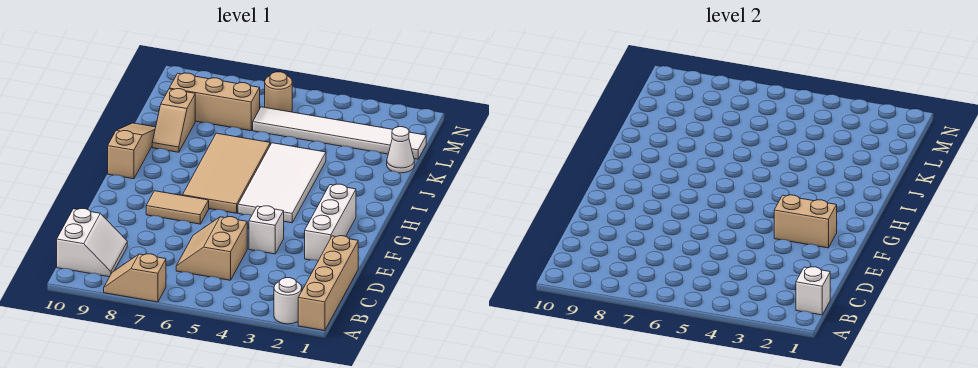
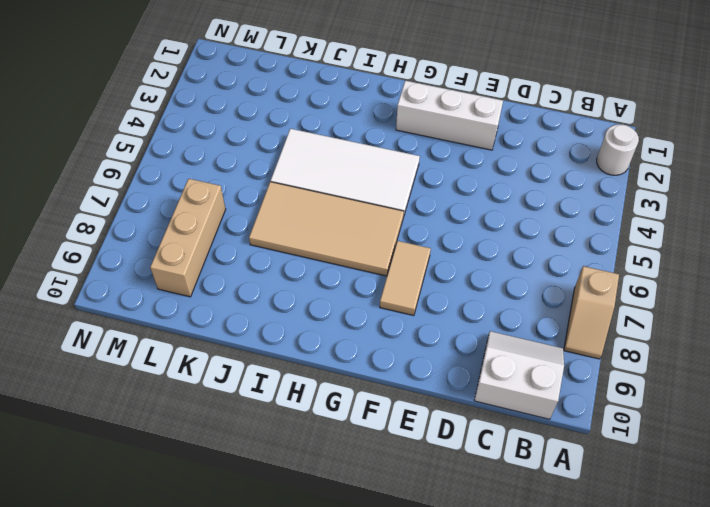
none -> tan 1x4 brick [298,236,358,331]
none -> tan 2x2 slope [176,217,247,280]
none -> white 1x1 brick [249,206,284,254]

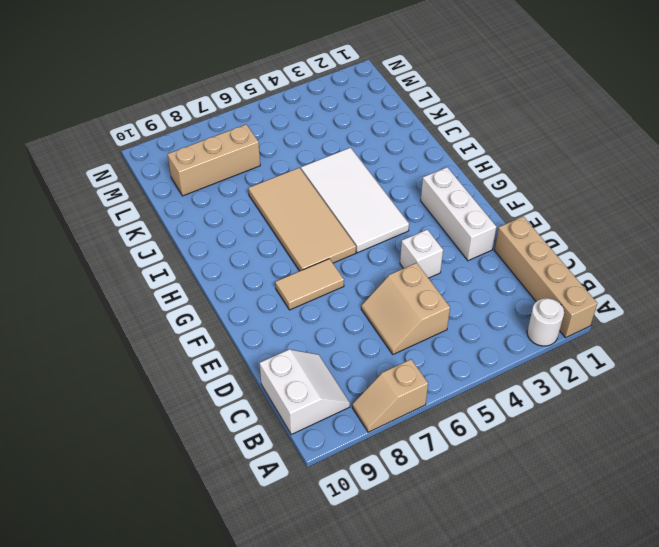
none -> tan 1x3 slope [108,123,156,179]
none -> tan 1x2 slope [152,89,195,152]
none -> white 1x1 cone [387,127,414,173]

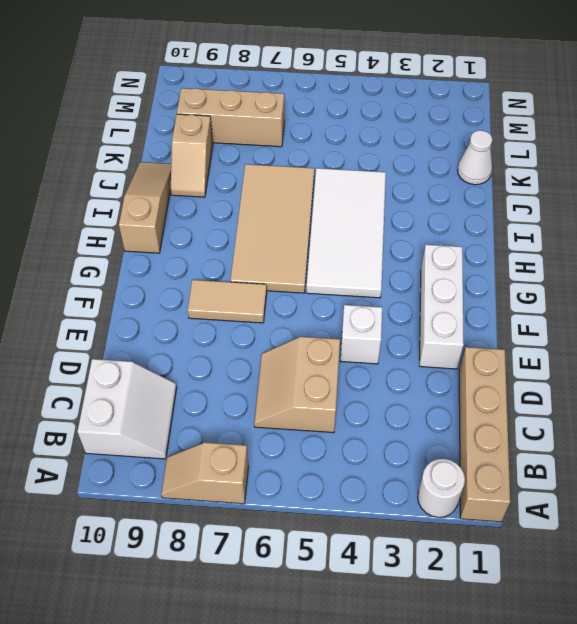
none -> white 1x6 tile [253,107,426,159]
none -> tan 1x1 round brick [265,72,292,112]
none -> white 1x1 brick [796,267,830,315]

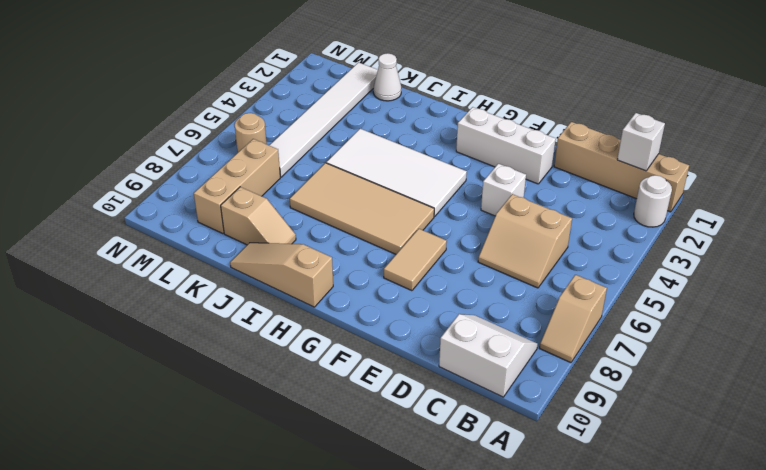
none -> tan 1x2 brick [774,195,837,248]

